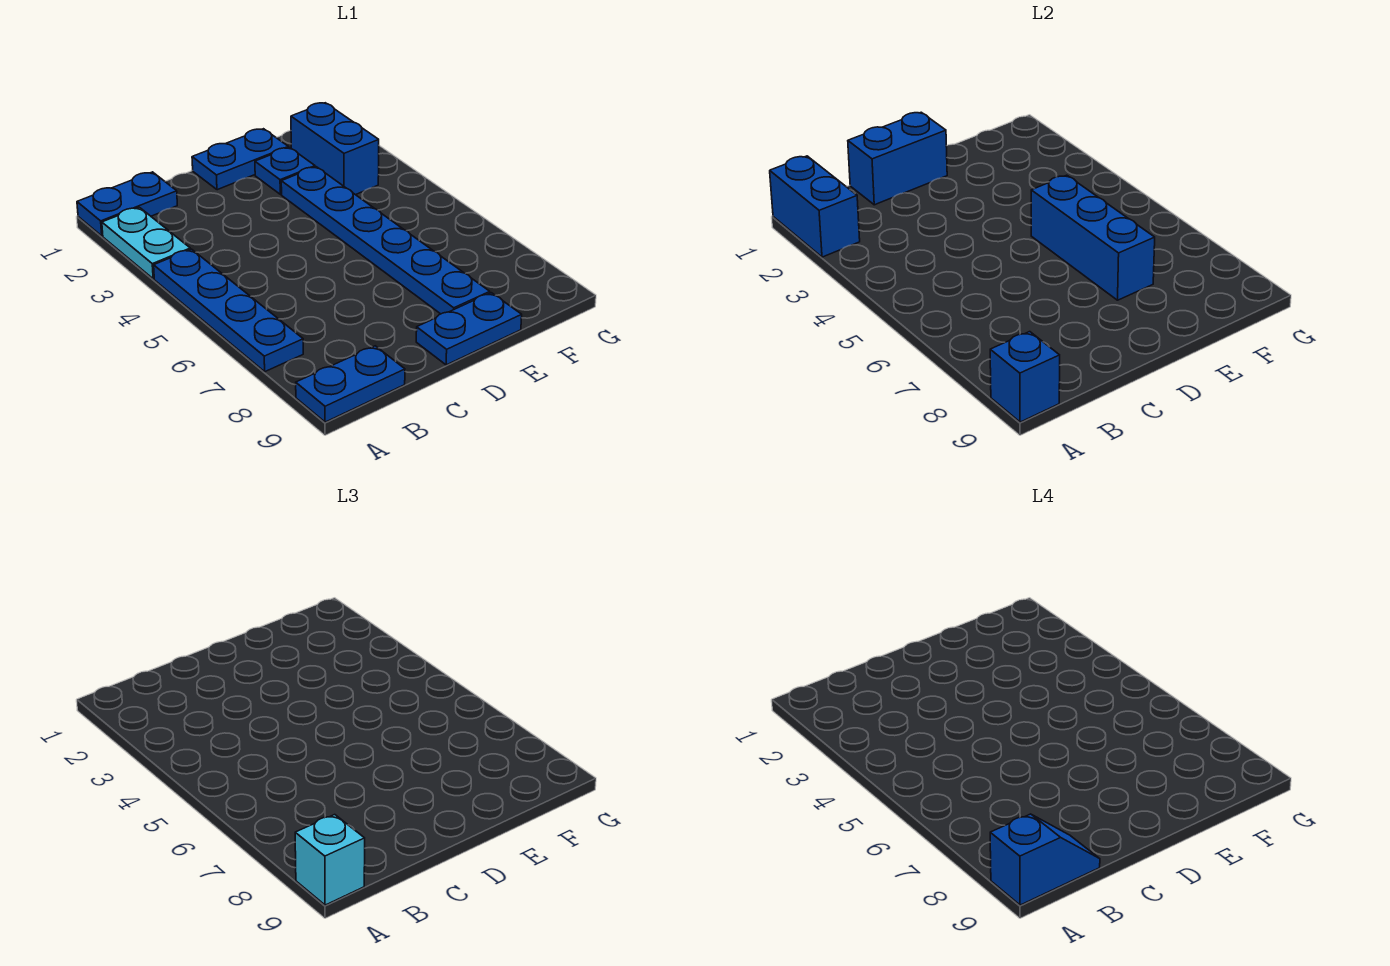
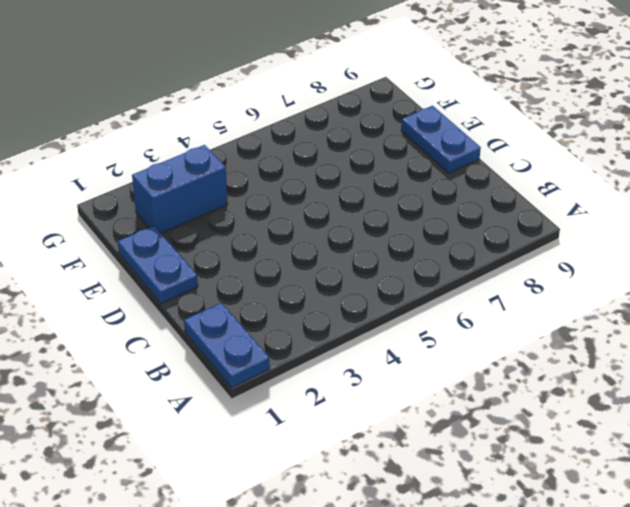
none -> cyan 1x2 plate [102,207,190,279]
none -> blue 1x4 plate [154,249,303,372]
none -> blue 1x2 plate [296,346,405,422]

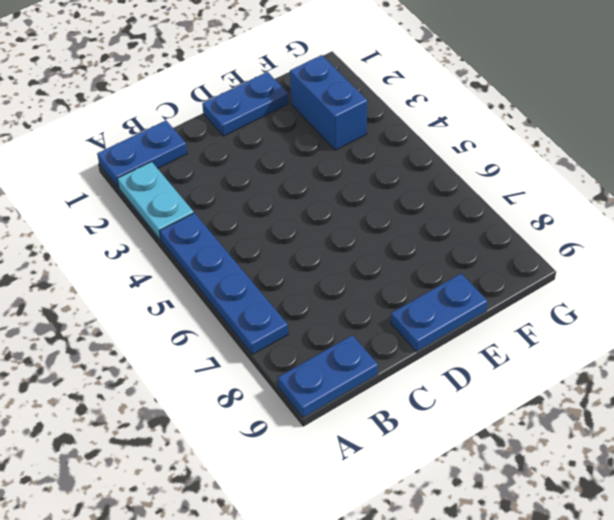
none -> blue 1x1 plate [255,148,315,194]
none -> blue 1x6 plate [281,167,490,314]
none -> blue 1x2 brick [770,156,860,257]

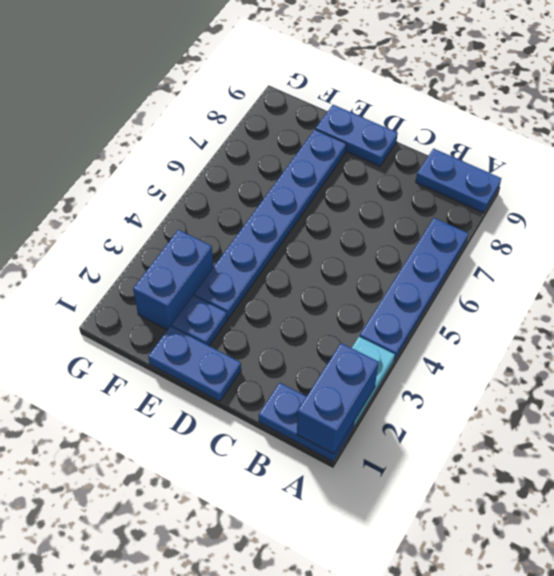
none -> blue 1x1 brick [990,332,1060,422]
none -> blue 1x2 brick [848,112,947,205]
none -> blue 1x3 brick [1031,175,1155,300]

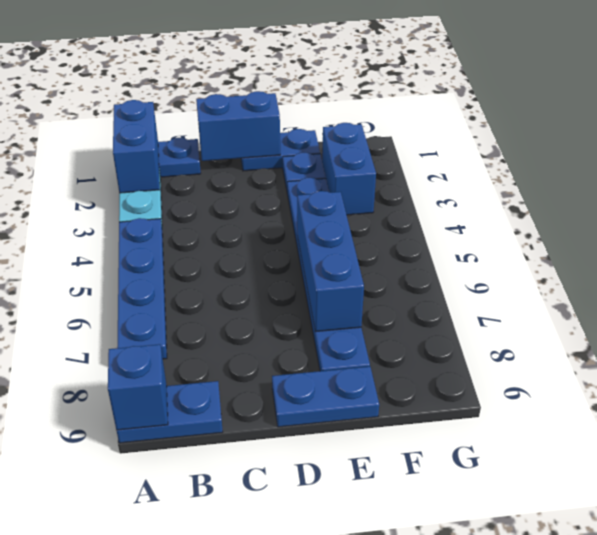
none -> cyan 1x1 brick [295,815,365,905]
none -> blue 1x2 slope [990,814,1100,905]

